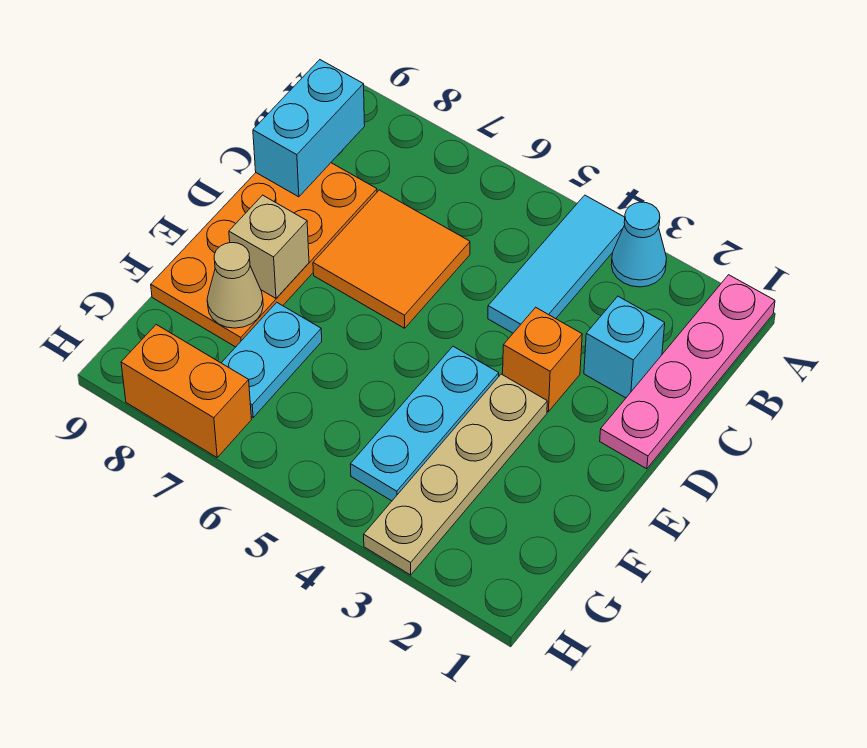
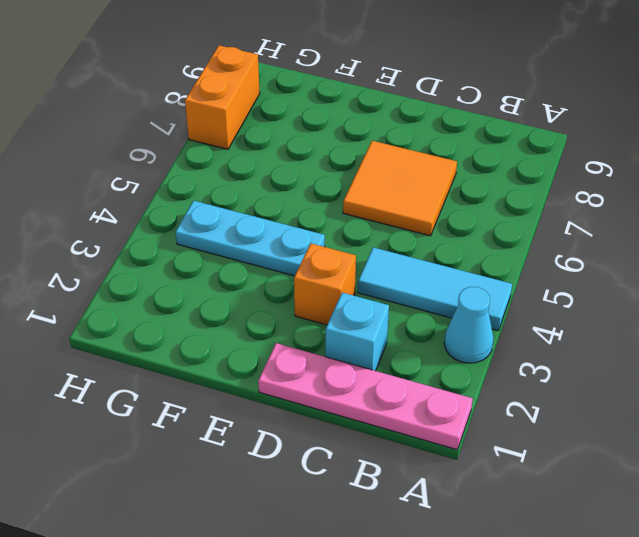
none -> orange 2x4 plate [151,163,377,347]
none -> tan 1x4 plate [364,374,547,575]
none -> cyan 1x2 plate [222,302,322,417]

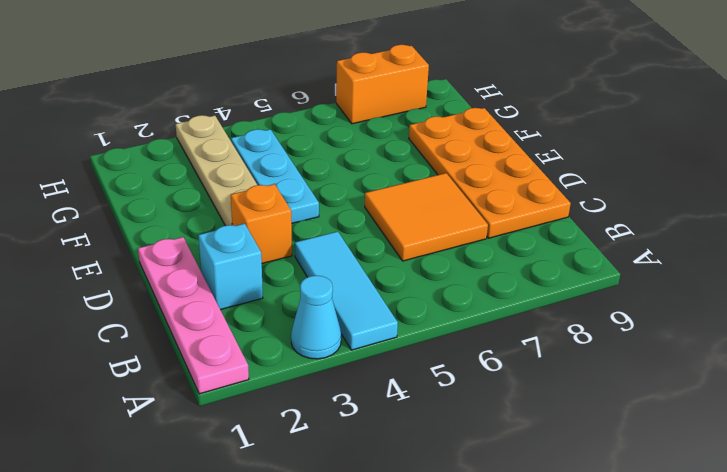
none -> cyan 1x2 plate [222,302,322,417]
none -> cyan 1x2 brick [253,60,365,197]
none -> tan 1x1 brick [229,195,309,298]

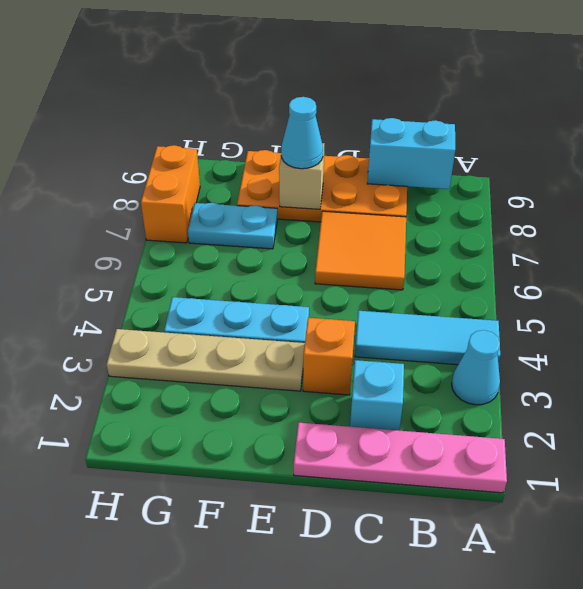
cyan 1x1 cone [281,97,323,169] -> none
none -> tan 1x1 cone [207,243,263,328]

